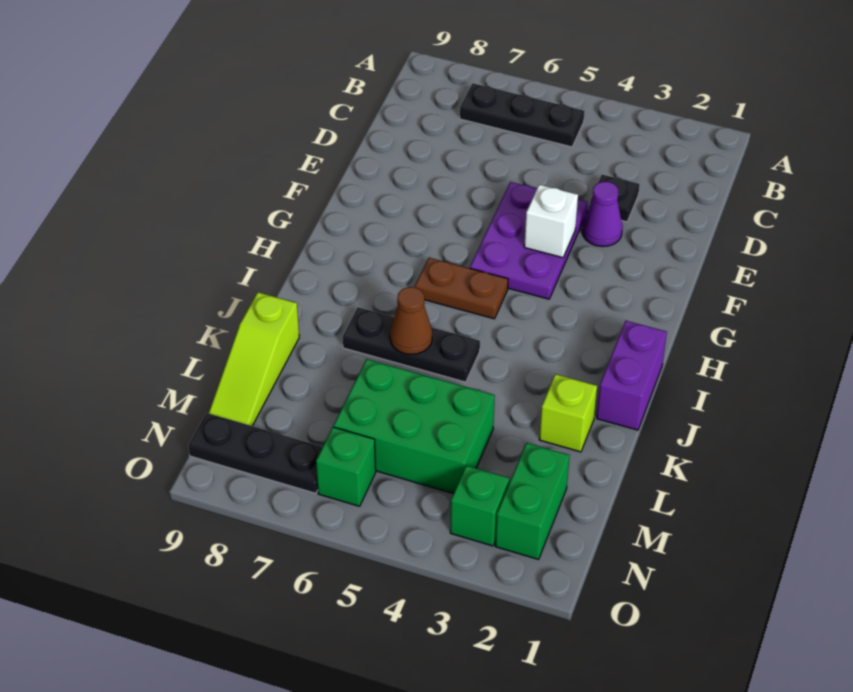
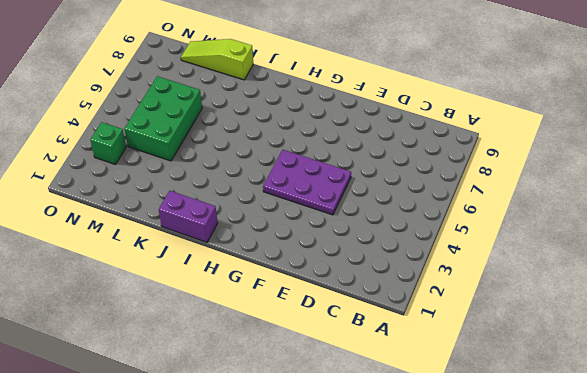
none -> black 1x3 plate [460,83,584,147]
none -> black 1x1 plate [590,175,640,222]
none -> purple 1x1 cone [582,182,623,247]

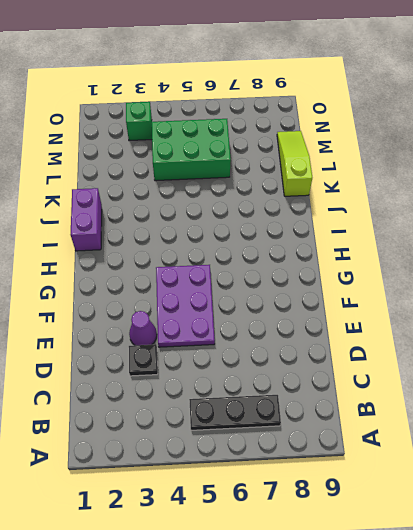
none -> brown 1x2 plate [415,258,508,319]
none -> black 1x3 plate [342,307,480,382]
none -> lime 1x1 brick [539,374,597,452]

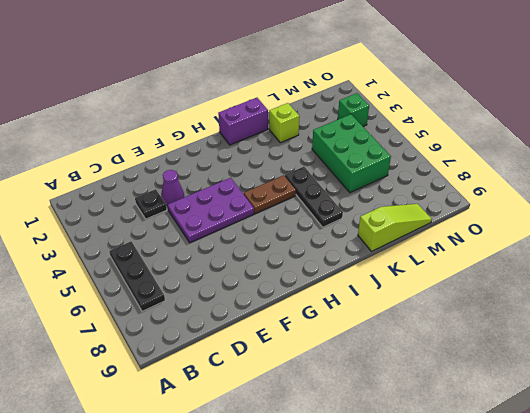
brown 1x2 plate [244,175,296,214] -> brown 1x2 plate turned to [415,258,508,319]
none -> green 1x2 brick [495,443,570,559]
none -> green 1x1 brick [316,427,376,506]
none -> black 1x3 plate [188,413,322,493]

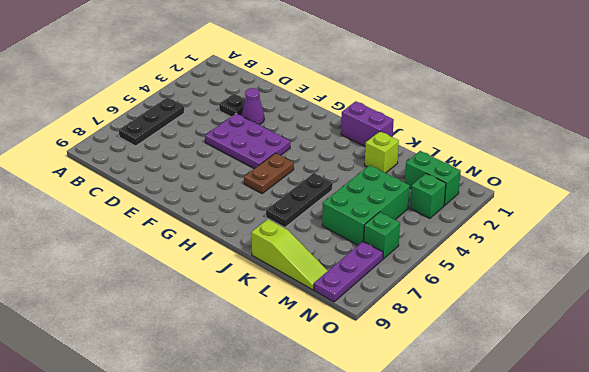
purple 1x3 plate [314,241,383,302] -> black 1x3 plate [188,413,322,493]
none -> white 1x1 brick [524,185,578,258]
none -> brown 1x1 cone [390,287,432,354]

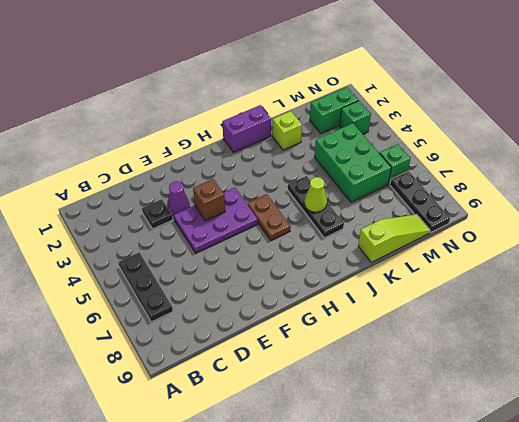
brown 1x1 brick [193,179,225,221] -> white 1x1 brick [524,185,578,258]
lime 1x1 cone [304,177,327,212] -> brown 1x1 cone [390,287,432,354]

